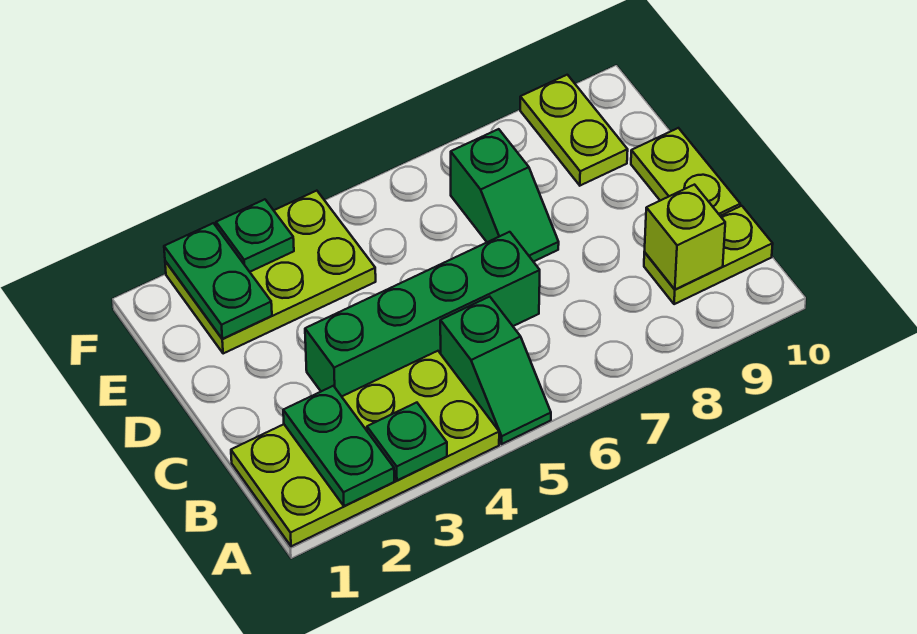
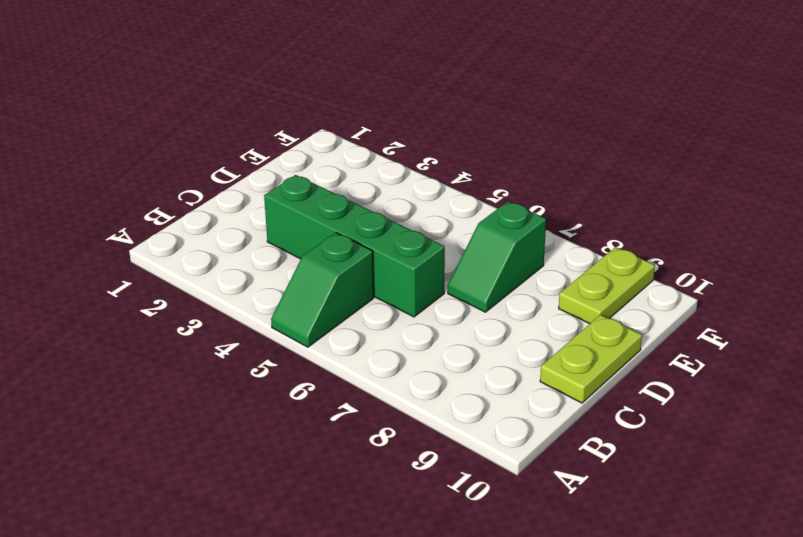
none -> lime 2x4 plate [231,351,499,546]
none -> lime 1x2 plate [644,206,773,304]
none -> lime 2x3 plate [165,191,376,354]

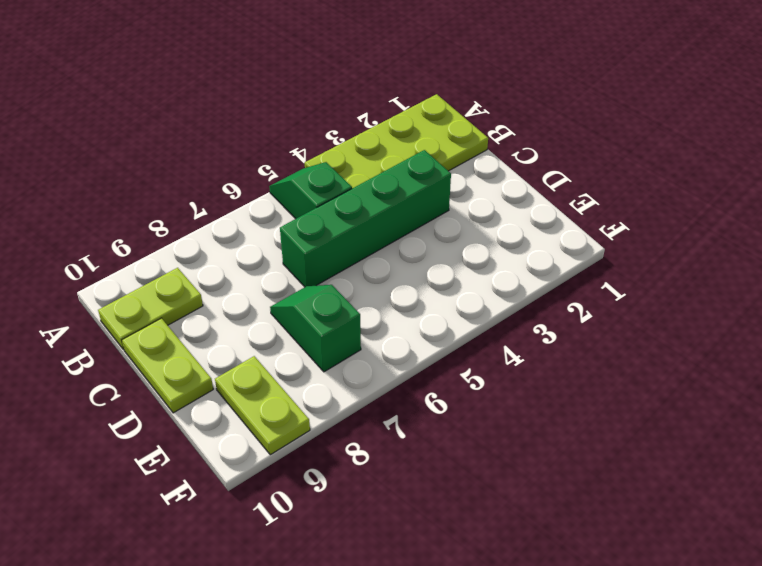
none -> lime 2x3 plate [165,191,376,354]
none -> green 1x2 plate [283,386,394,506]
none -> green 1x1 plate [367,403,447,481]

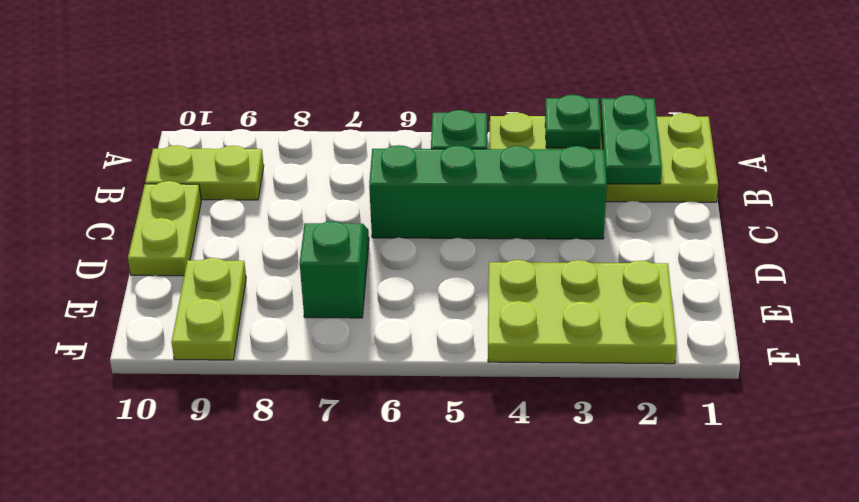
none -> lime 1x1 brick [644,185,725,289]
none -> green 1x2 plate [164,223,272,339]
none -> green 1x1 plate [216,199,294,272]

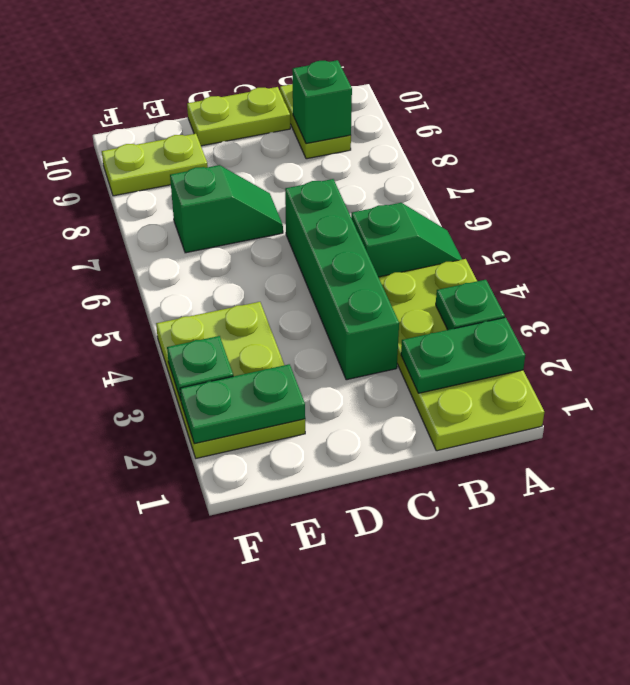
green 1x1 brick [292,60,352,144] -> lime 1x1 brick [644,185,725,289]

